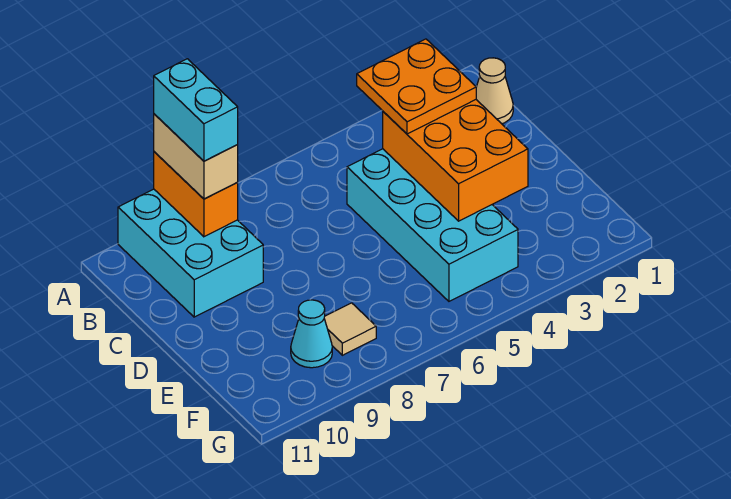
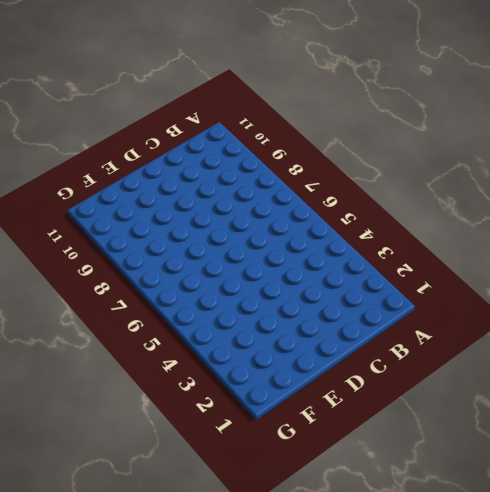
none -> cyan 2x3 brick [118,189,263,317]
none -> tan 1x1 cone [476,58,513,124]

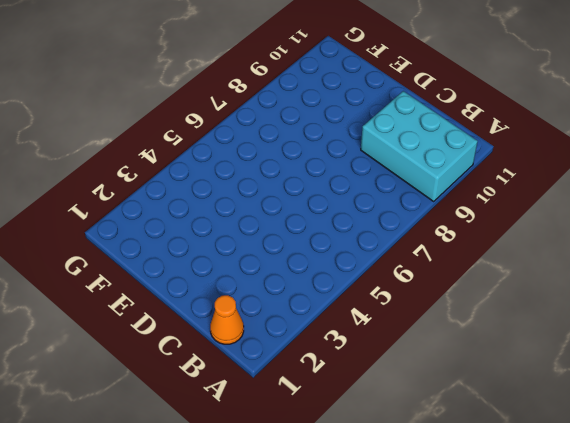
orange 1x1 cone [210,295,244,344] -> tan 1x1 cone [476,58,513,124]
none -> cyan 2x4 brick [347,149,518,301]
none -> tan 1x1 tile [324,303,376,355]

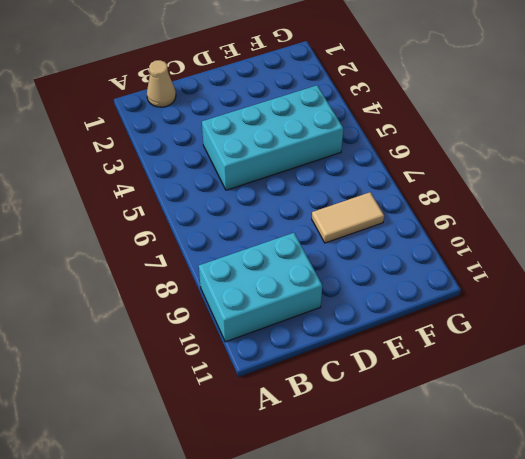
tan 1x2 tile [312,192,384,243] -> tan 1x1 tile [324,303,376,355]
none -> cyan 1x1 cone [291,300,332,368]
none -> orange 1x2 brick [154,152,238,237]

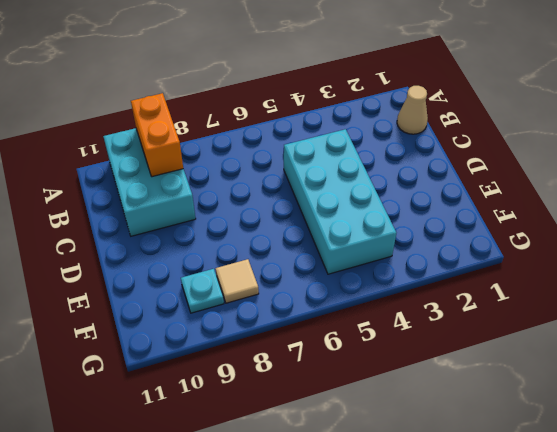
cyan 1x1 plate [181,269,224,313] -> cyan 1x1 cone [291,300,332,368]
none -> orange 2x3 brick [383,100,528,221]
none -> tan 1x2 brick [154,114,238,199]

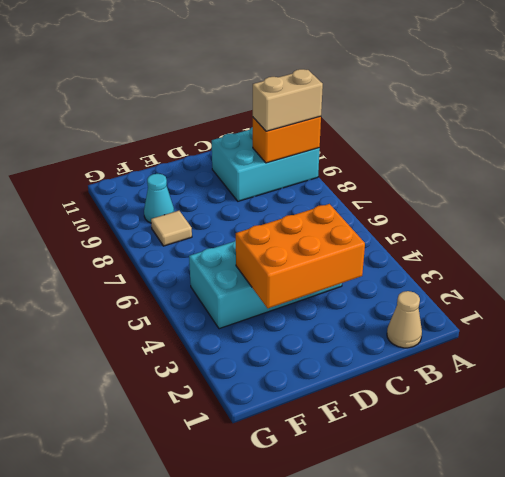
none -> orange 2x2 plate [357,39,476,134]
none -> cyan 1x2 brick [154,59,238,161]

